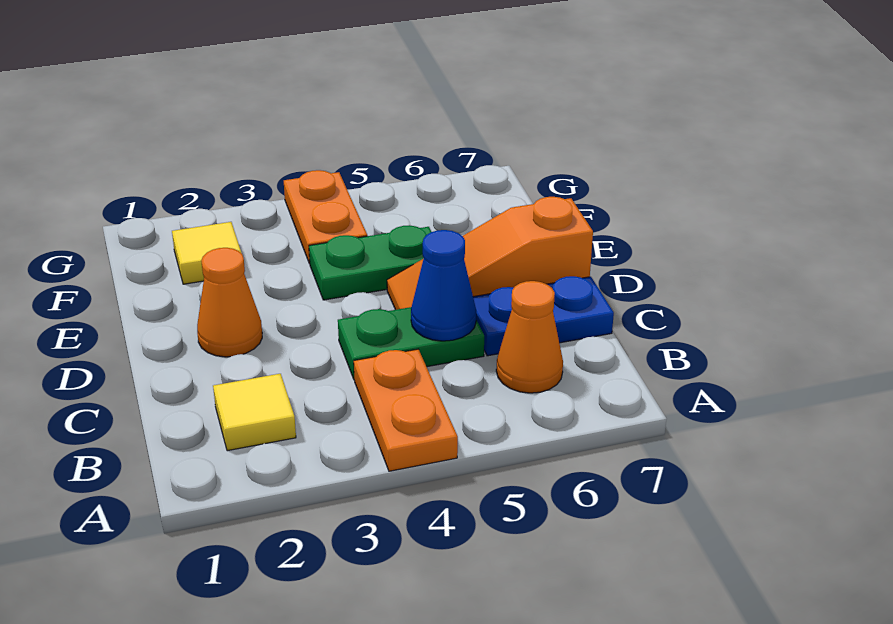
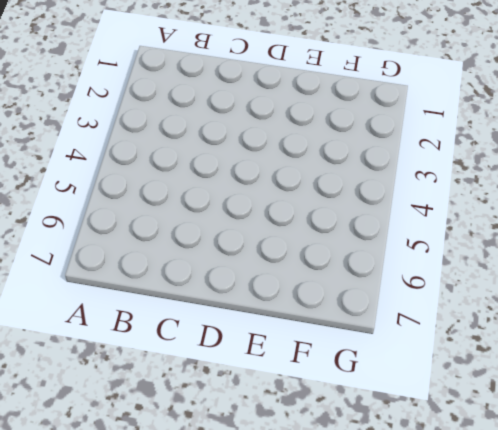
none -> orange 1x2 plate [354,349,458,471]
none -> yellow 1x1 tile [213,374,296,451]

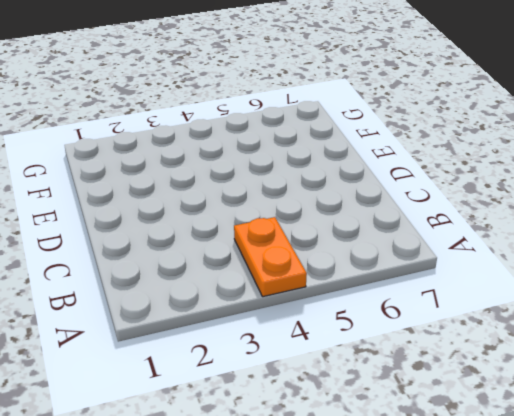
none -> yellow 1x1 tile [213,374,296,451]
none -> orange 1x1 cone [496,281,563,393]

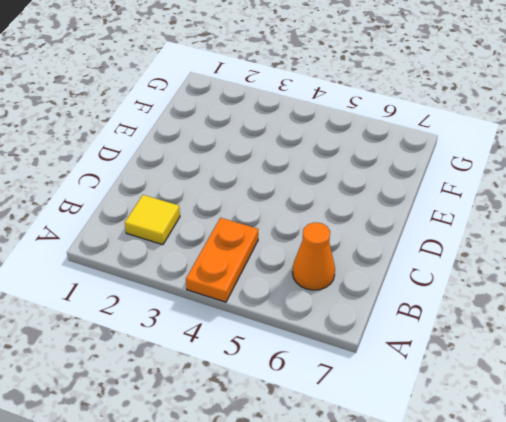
none -> green 1x2 plate [338,307,484,379]
none -> blue 1x2 plate [473,276,614,356]

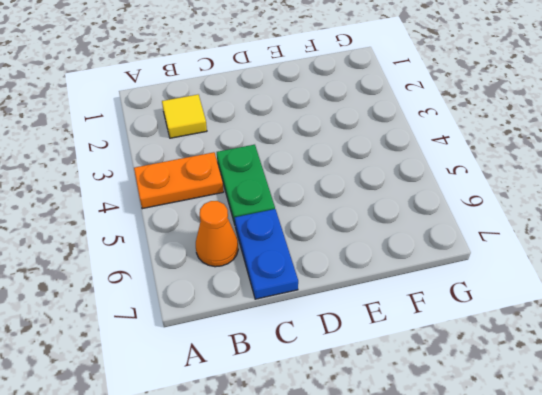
none -> orange 1x1 cone [197,248,262,357]
none -> orange 1x3 slope [387,197,593,310]

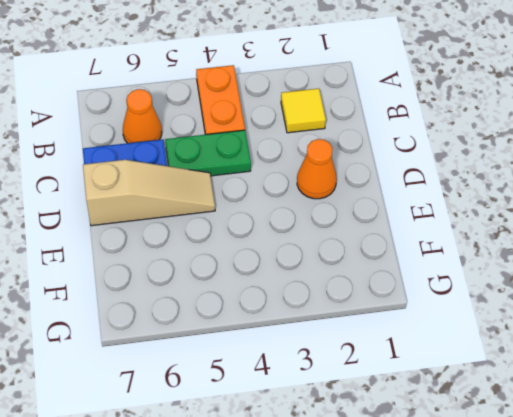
tan 1x3 slope [83,160,215,226] -> orange 1x3 slope [387,197,593,310]
none -> green 1x2 plate [309,225,431,300]
none -> yellow 1x1 tile [172,222,241,284]

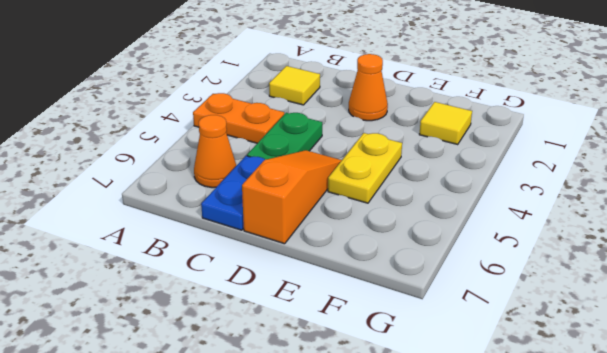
yellow 1x2 plate [328,133,402,203] -> green 1x2 plate [309,225,431,300]
none -> orange 1x2 plate [284,170,367,264]
none -> blue 1x1 cone [411,230,476,341]

